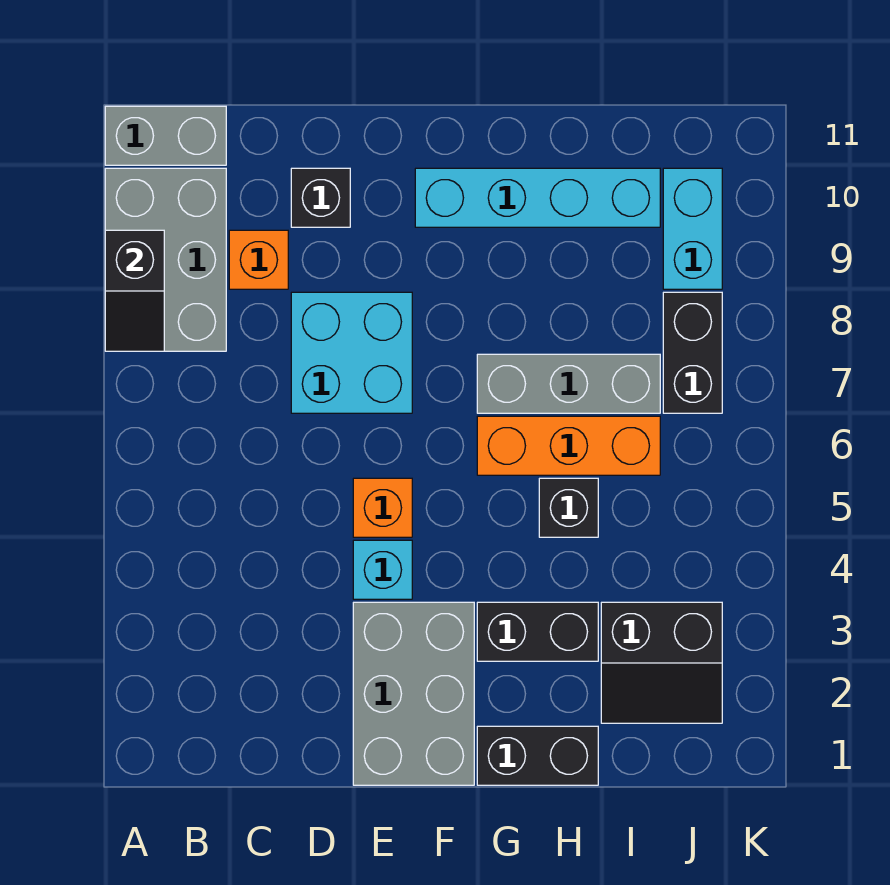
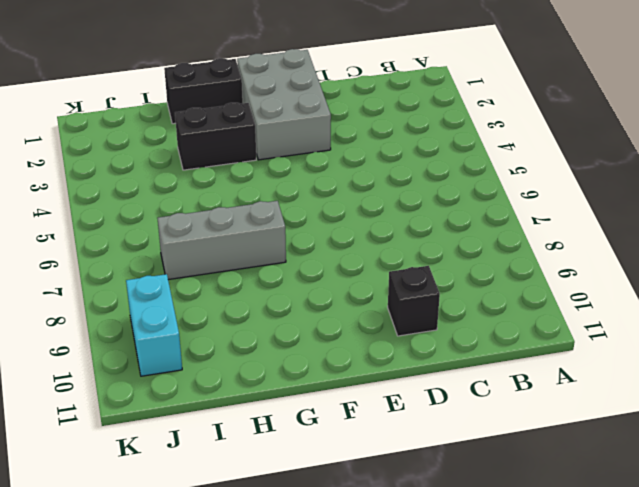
none -> grey 2x3 brick [105,168,226,351]
none -> grey 1x2 brick [105,106,226,165]
none -> orange 1x1 brick [229,230,288,289]

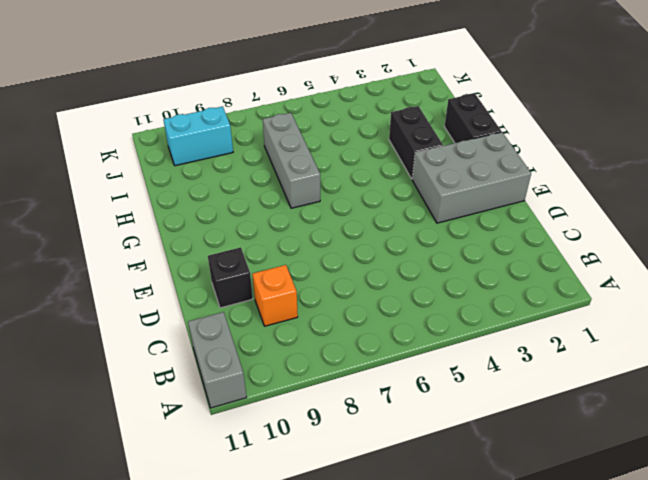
none -> grey 2x3 brick [105,168,226,351]
none -> cyan 2x2 brick [291,292,412,413]
none -> cyan 1x1 brick [353,540,412,599]

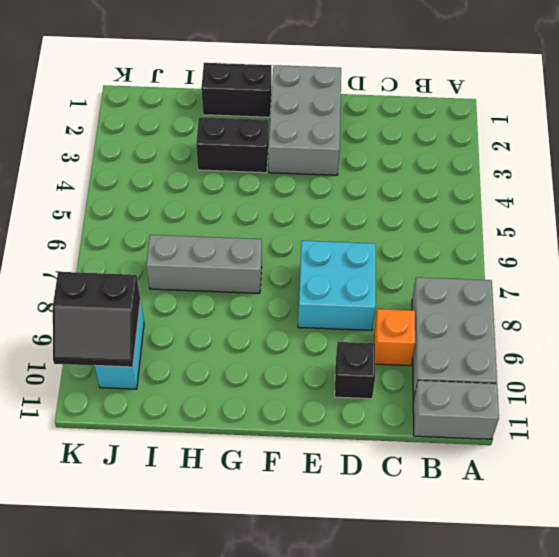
black 2x2 slope [53,272,140,367] -> black 2x2 slope turned to [601,602,722,723]
none -> cyan 1x1 brick [353,540,412,599]
none -> orange 1x1 brick [353,478,412,537]
none -> cyan 1x4 brick [415,168,660,227]

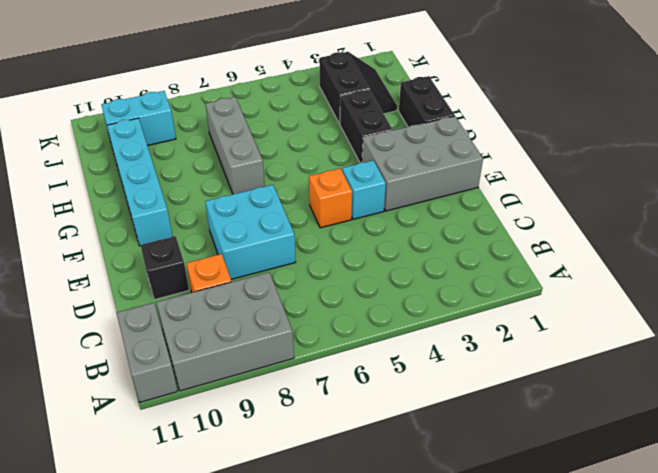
none -> orange 1x3 brick [477,416,660,475]
none -> black 1x1 brick [539,478,598,537]
none -> black 1x2 brick [663,292,722,413]

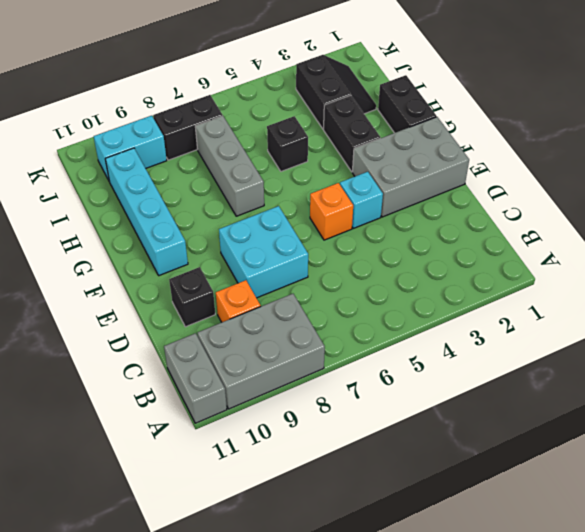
none -> orange 1x3 brick [477,416,660,475]
none -> black 1x2 slope [105,230,164,351]

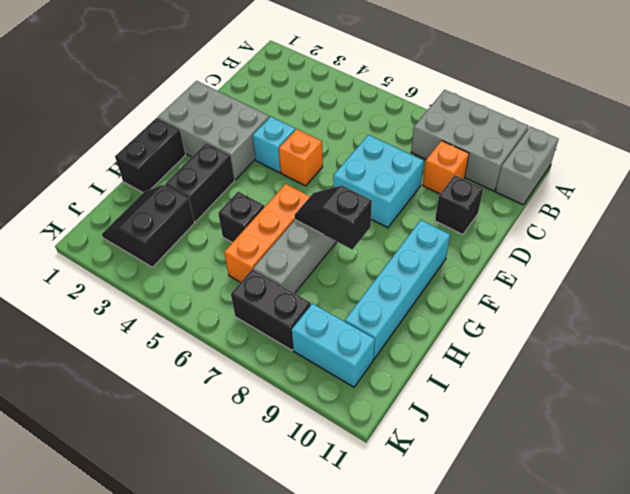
black 1x2 slope [295,186,372,249] -> black 1x2 slope moved to [105,230,164,351]

